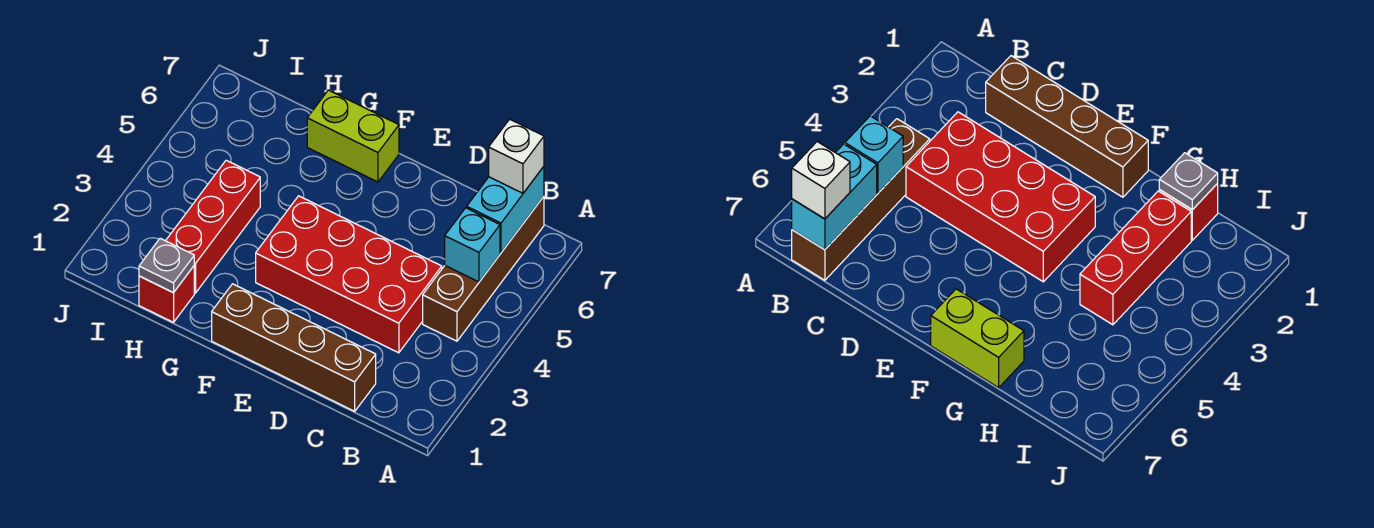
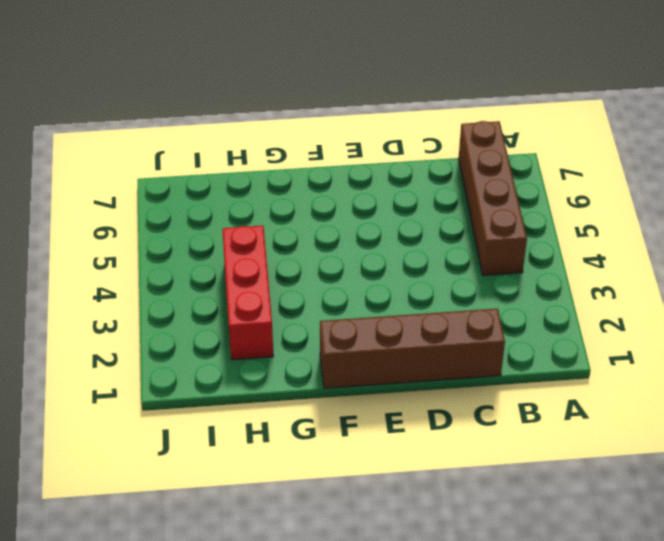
none -> red 2x4 brick [256,196,442,353]
none -> lime 1x2 brick [307,90,399,182]

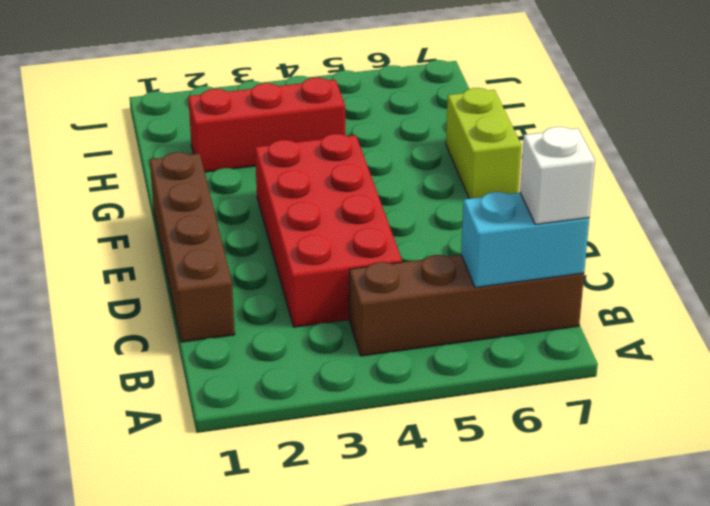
none -> red 1x1 brick [139,266,194,322]
none -> cyan 1x1 brick [445,208,500,282]

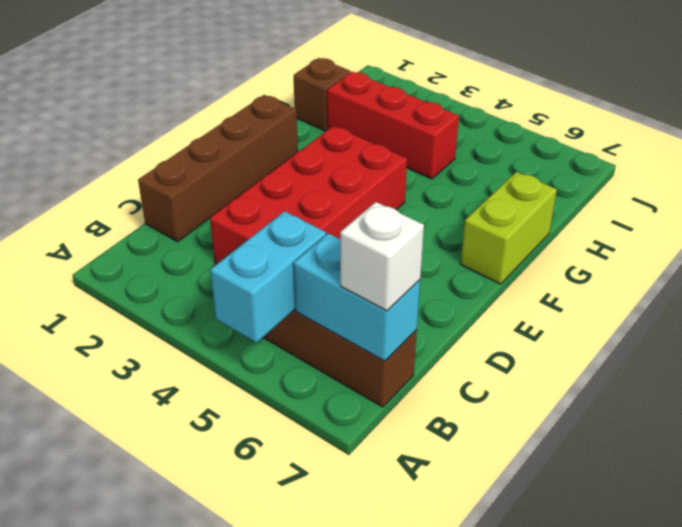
cyan 1x2 brick [210,211,326,343] -> cyan 1x1 brick [445,208,500,282]
brown 1x1 brick [293,58,351,131] -> red 1x1 brick [139,266,194,322]
none -> grey 1x1 plate [139,238,194,293]

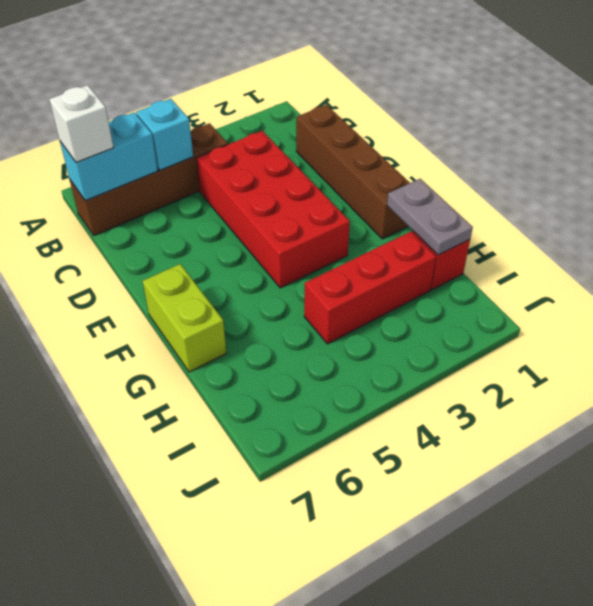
grey 1x2 plate [387,179,473,255] -> grey 1x1 plate [139,238,194,293]

